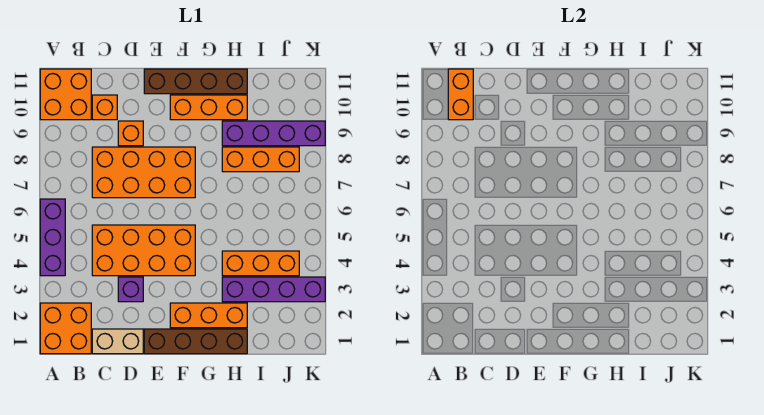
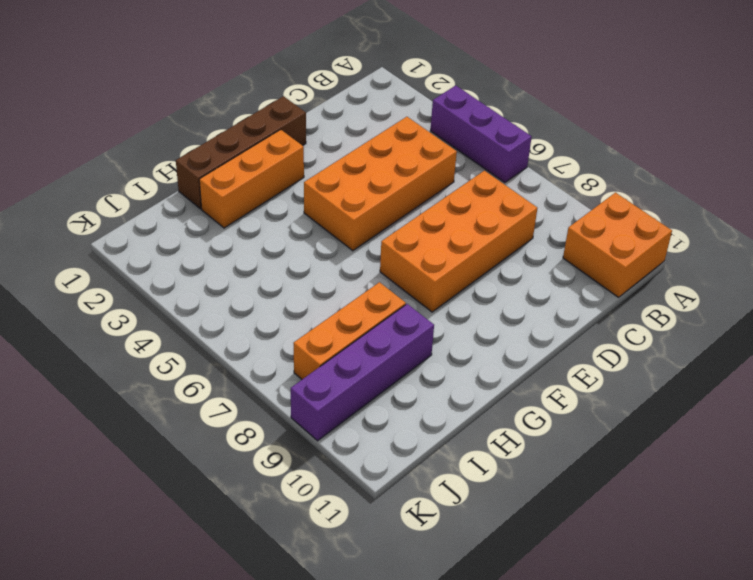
none -> orange 2x2 brick [40,303,91,354]
none -> tan 1x2 brick [92,329,143,354]
none -> orange 1x1 brick [92,95,117,120]

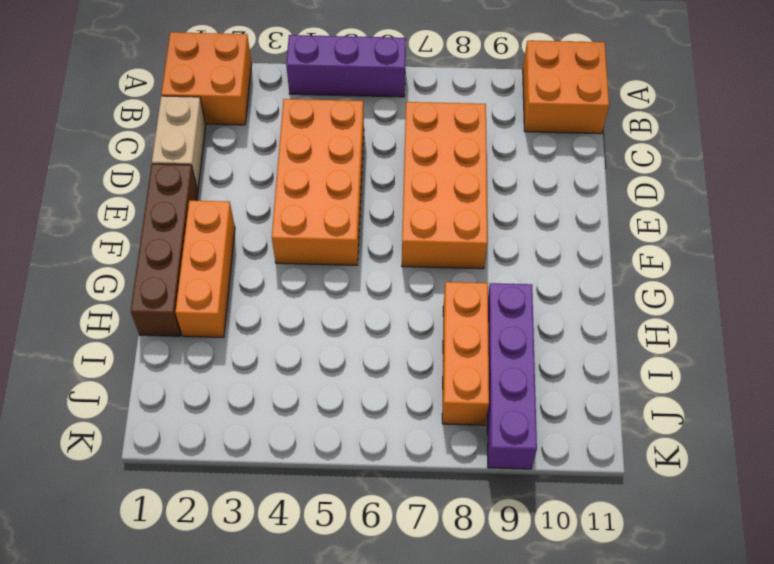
none -> orange 1x1 brick [92,95,117,120]
none -> purple 1x1 brick [118,277,143,302]
none -> orange 1x1 brick [118,121,143,146]

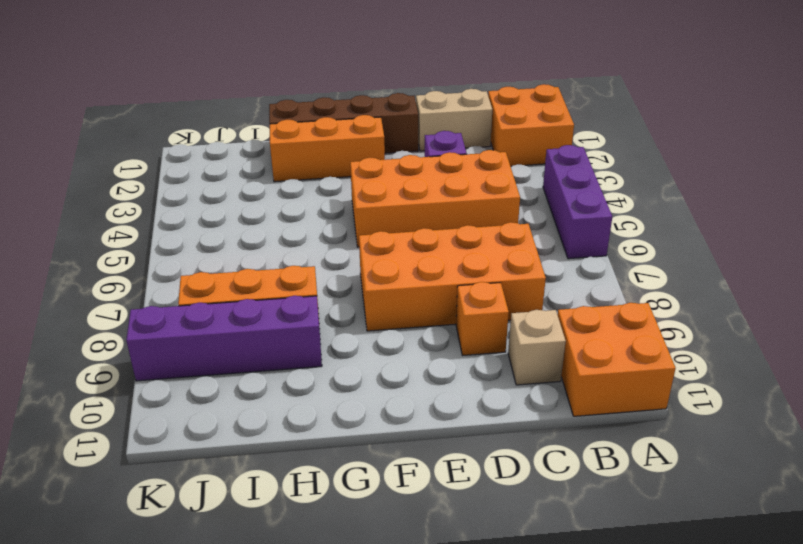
tan 1x1 brick [508,310,566,385] -> orange 1x1 brick [92,95,117,120]
none -> brown 1x4 brick [144,69,247,94]
none -> orange 1x3 brick [170,95,247,120]
none -> purple 1x4 brick [222,277,325,302]

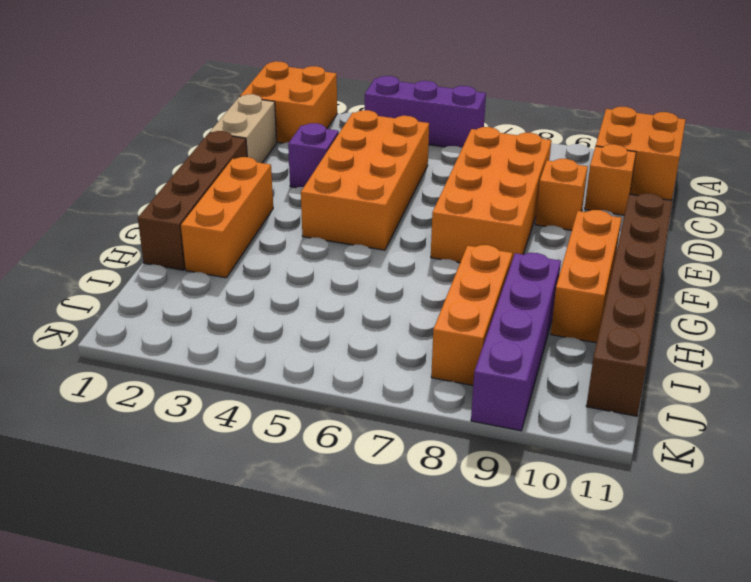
brown 1x6 brick [586,194,673,416] -> brown 1x4 brick [144,69,247,94]
none -> purple 1x4 brick [222,277,325,302]
none -> orange 1x3 brick [222,251,299,276]
none -> orange 1x2 brick [448,69,473,120]

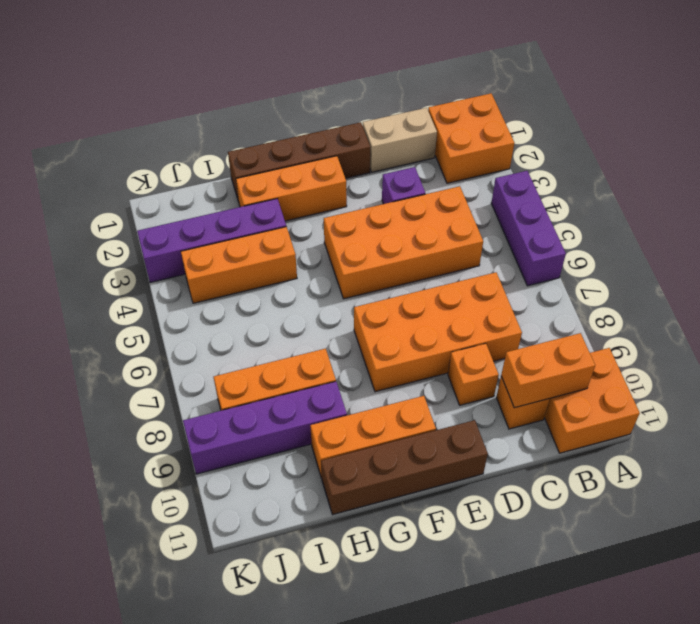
orange 1x2 brick [501,333,595,408] -> orange 1x2 brick turned to [448,69,473,120]

